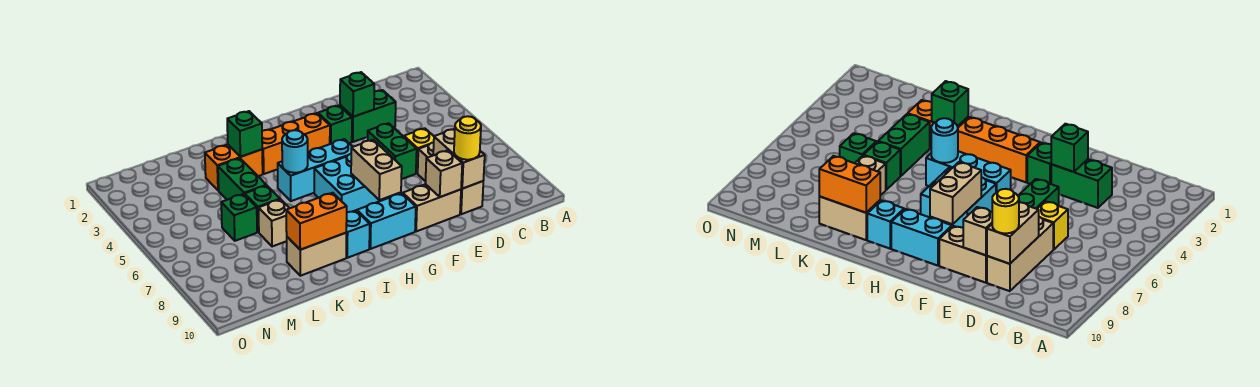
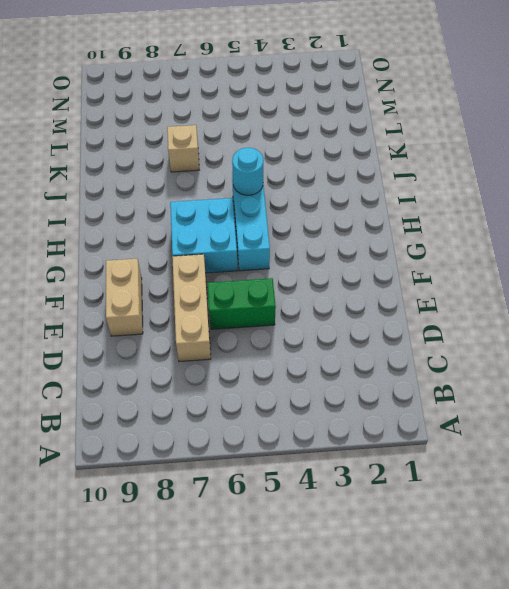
tan 1x3 brick [172,254,211,362] -> tan 1x3 brick turned to [418,143,483,214]
none -> green 1x2 brick [340,90,396,142]
none -> yellow 1x1 brick [404,128,434,173]
none -> green 1x1 brick [318,105,352,144]

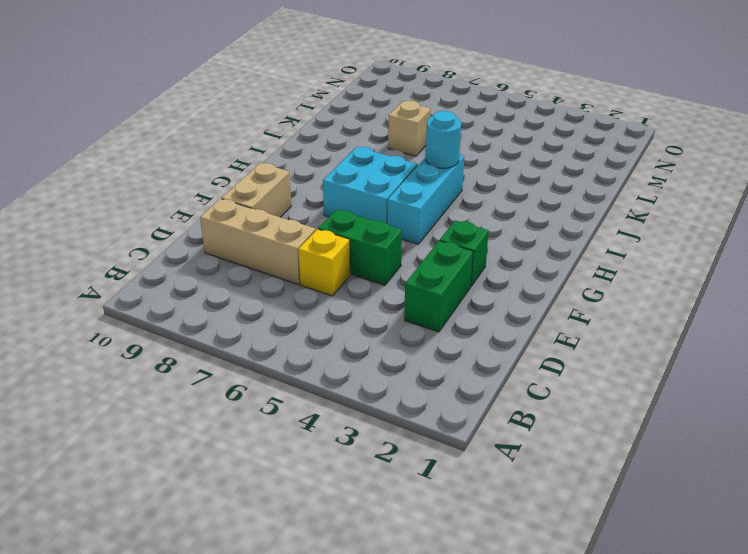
none -> orange 1x3 brick [262,113,330,174]
none -> cyan 1x2 brick [357,193,416,249]
none -> cyan 1x1 brick [346,210,370,258]

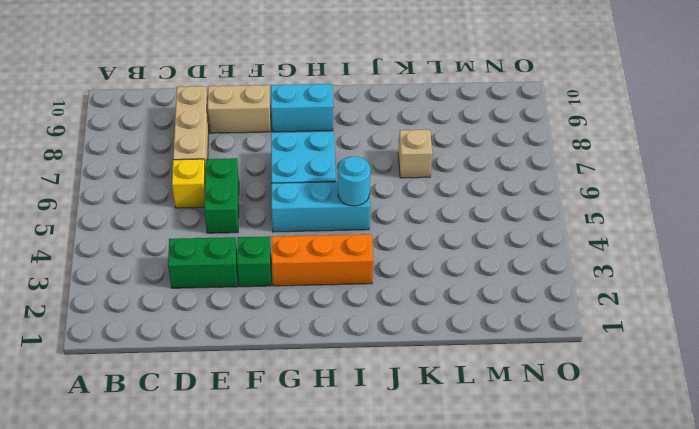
none -> cyan 1x1 brick [346,210,370,258]
none -> orange 1x2 brick [205,144,263,191]
none -> tan 1x2 brick [287,233,346,276]

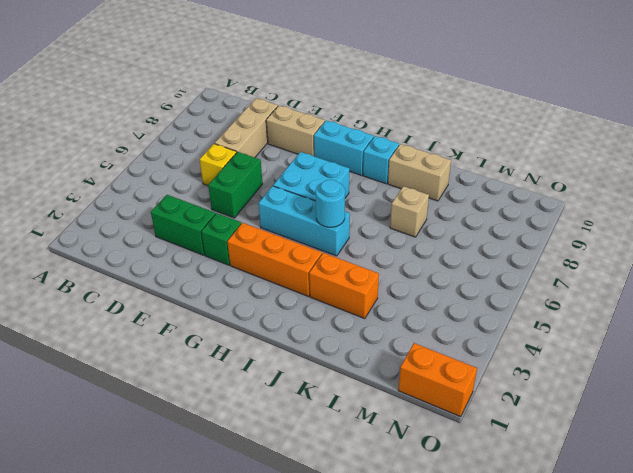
orange 1x2 brick [398,343,477,417] -> orange 1x2 brick moved to [286,193,347,250]
none -> green 1x2 brick [218,158,266,200]
none -> green 1x1 brick [245,185,280,232]
none -> green 1x1 brick [221,194,257,241]

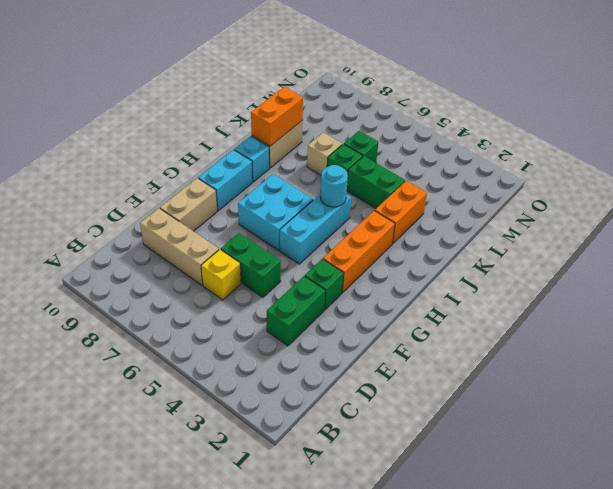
none -> tan 1x2 brick [433,129,485,189]
none -> green 1x1 brick [340,72,374,117]
none -> tan 1x1 brick [425,150,462,197]

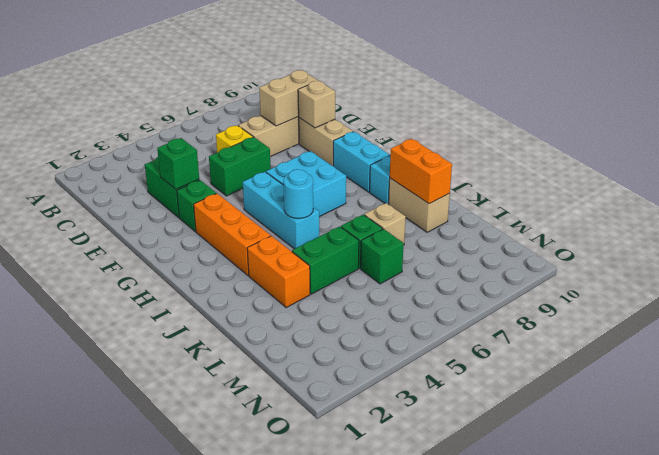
none -> tan 1x2 brick [351,140,402,200]
none -> green 1x1 brick [227,111,262,157]
none -> yellow 1x1 round brick [454,116,481,160]

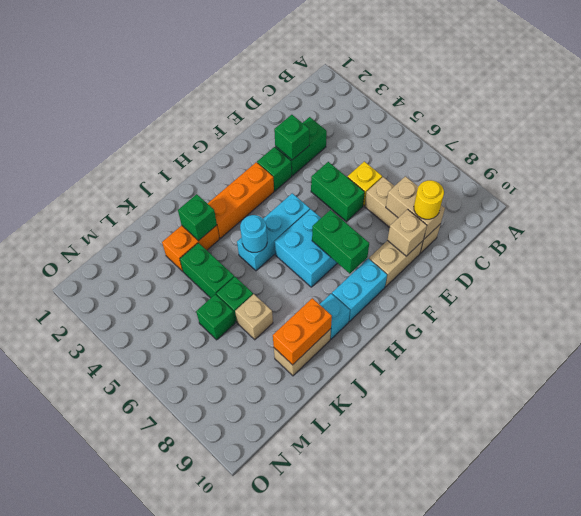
green 1x2 brick [312,210,369,274] -> tan 1x2 brick [351,140,402,200]

